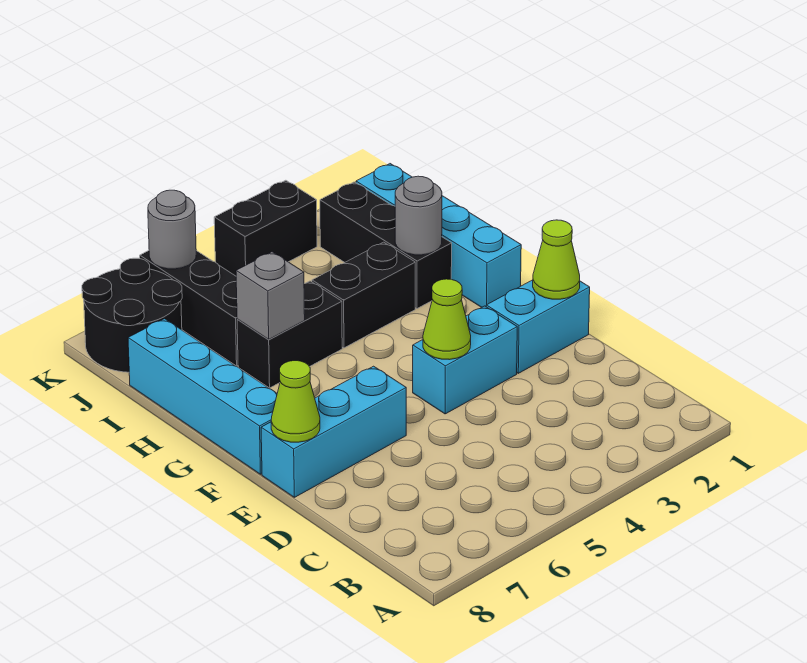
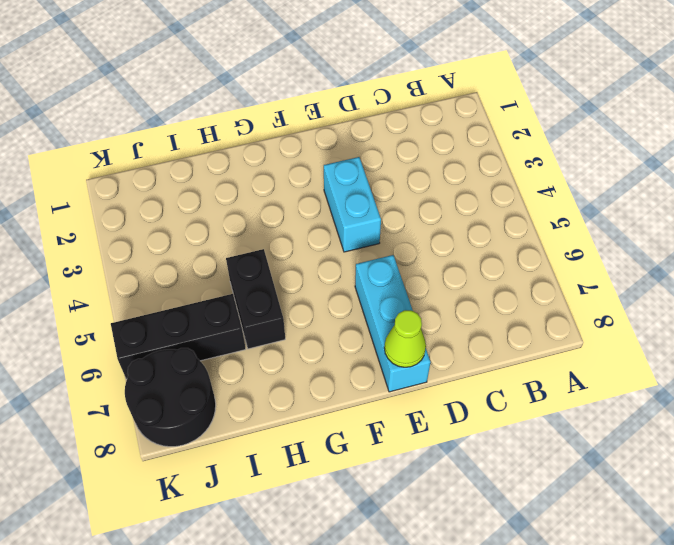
none -> cyan 1x2 brick [486,280,590,373]
none -> cyan 1x4 brick [128,319,277,474]
none -> cyan 1x4 brick [356,164,521,307]

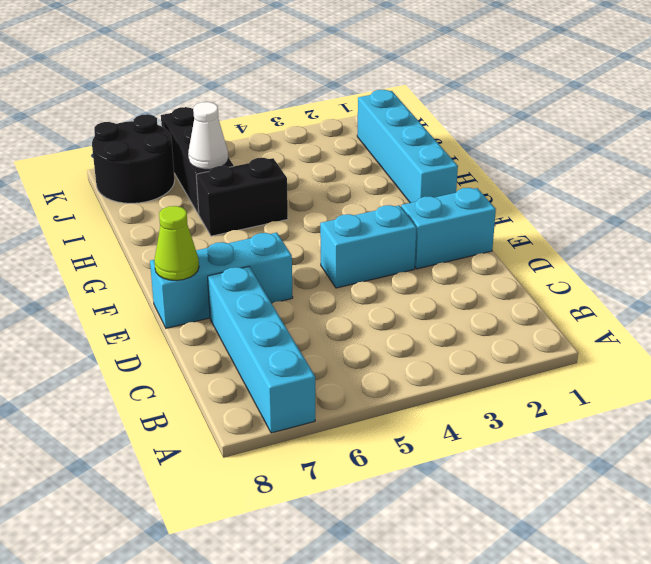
cyan 1x4 brick [208,267,315,433] -> cyan 1x4 brick moved to [128,319,277,474]
white 1x1 cone [188,102,228,169] -> none
none -> black 1x3 brick [320,182,452,309]
none -> black 1x2 brick [312,242,415,348]
none -> black 1x2 brick [214,180,317,276]

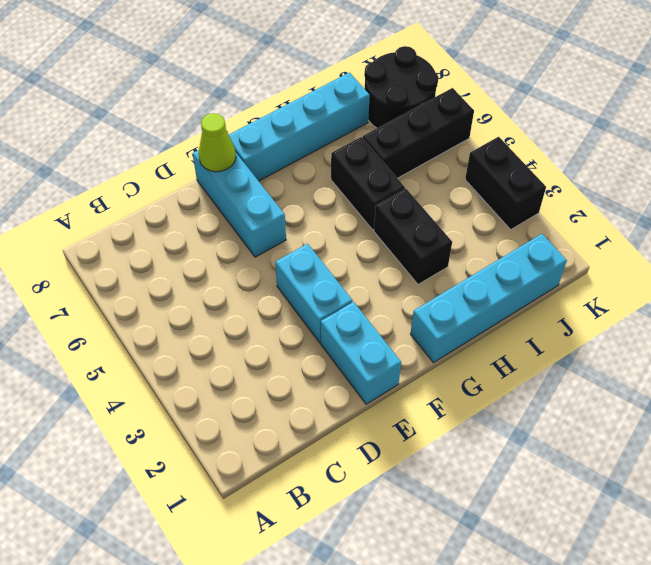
none -> black 1x3 brick [320,182,452,309]
none -> lime 1x1 cone [533,220,580,299]
none -> lime 1x1 cone [423,279,471,360]

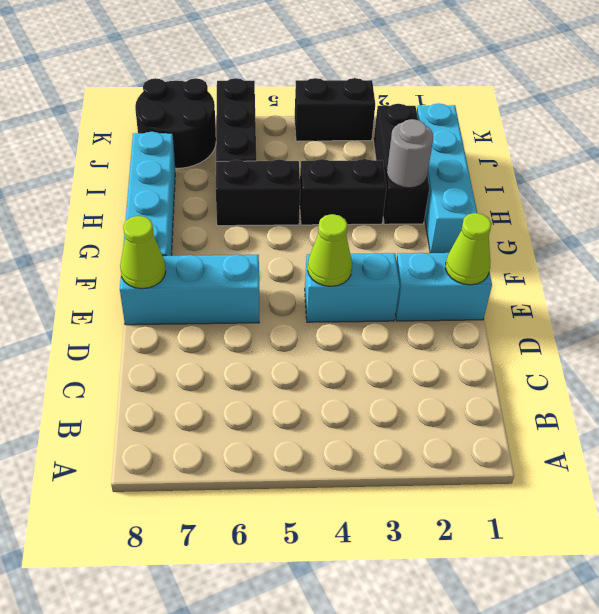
none -> grey 1x1 brick [236,252,305,340]
none -> grey 1x1 round brick [148,190,196,269]

